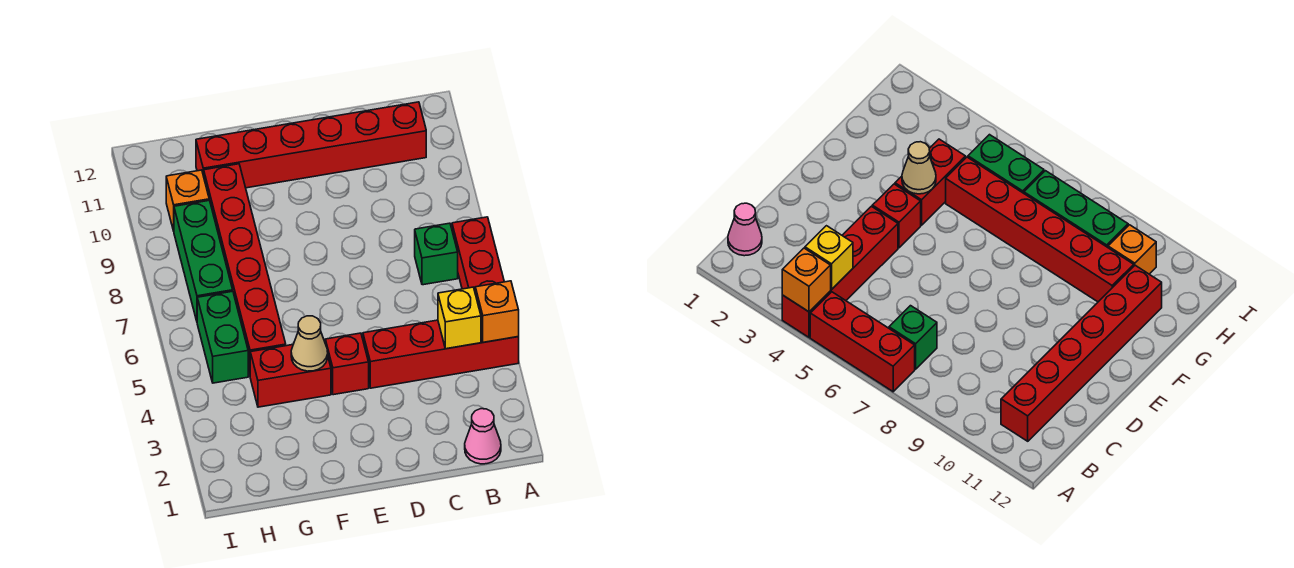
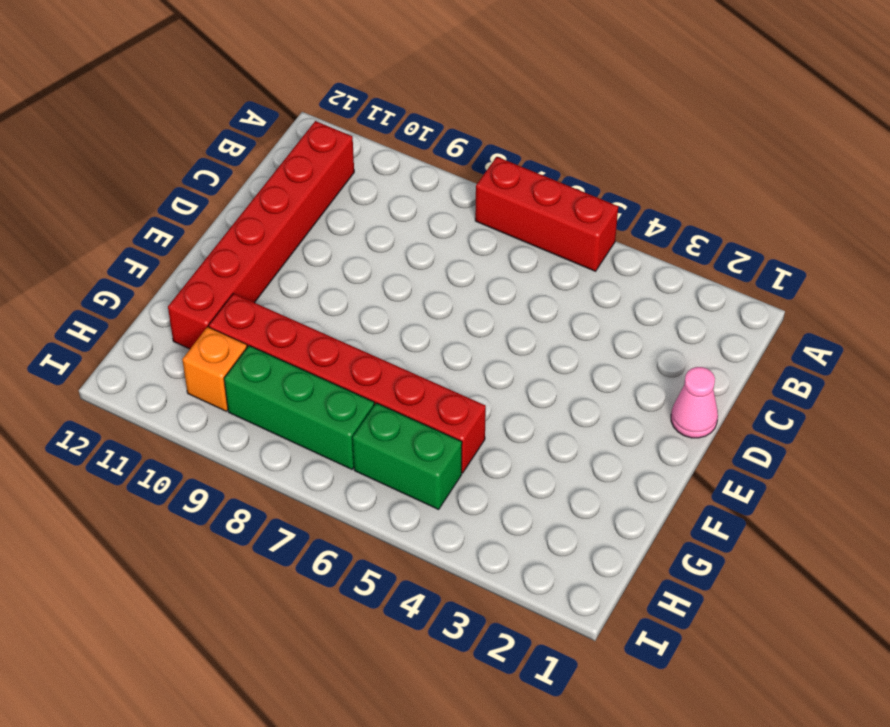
pink 1x1 cone [671,367,718,438] -> pink 1x1 cone moved to [465,409,501,464]
none -> red 1x4 brick [363,320,519,388]
none -> green 1x1 brick [415,223,458,285]
none -> red 1x1 brick [325,333,369,395]

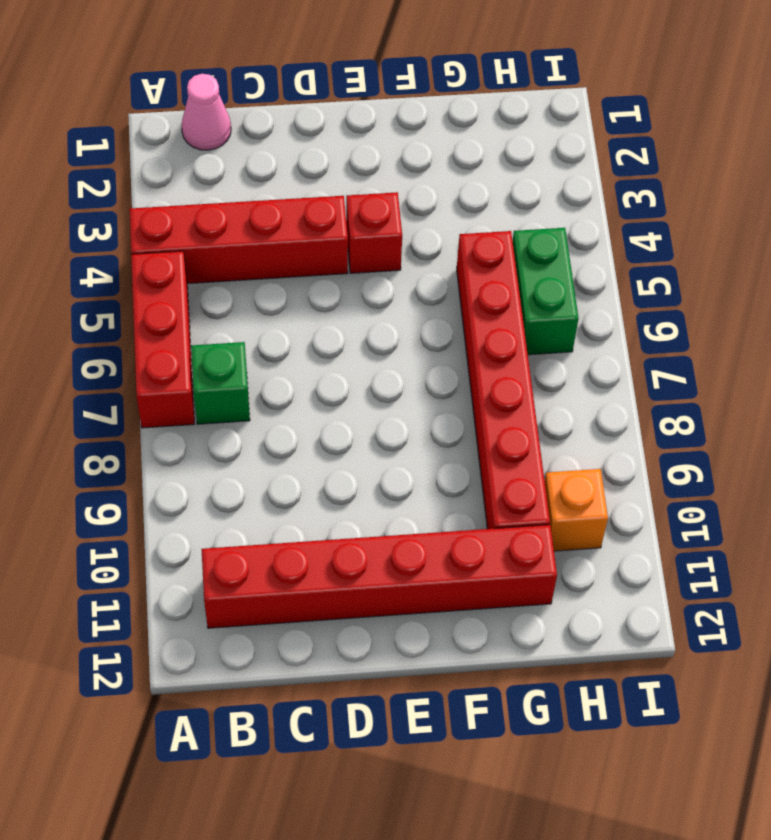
none -> red 1x2 brick [250,345,331,407]
none -> green 1x3 brick [174,200,233,321]
none -> orange 1x1 brick [475,281,519,342]

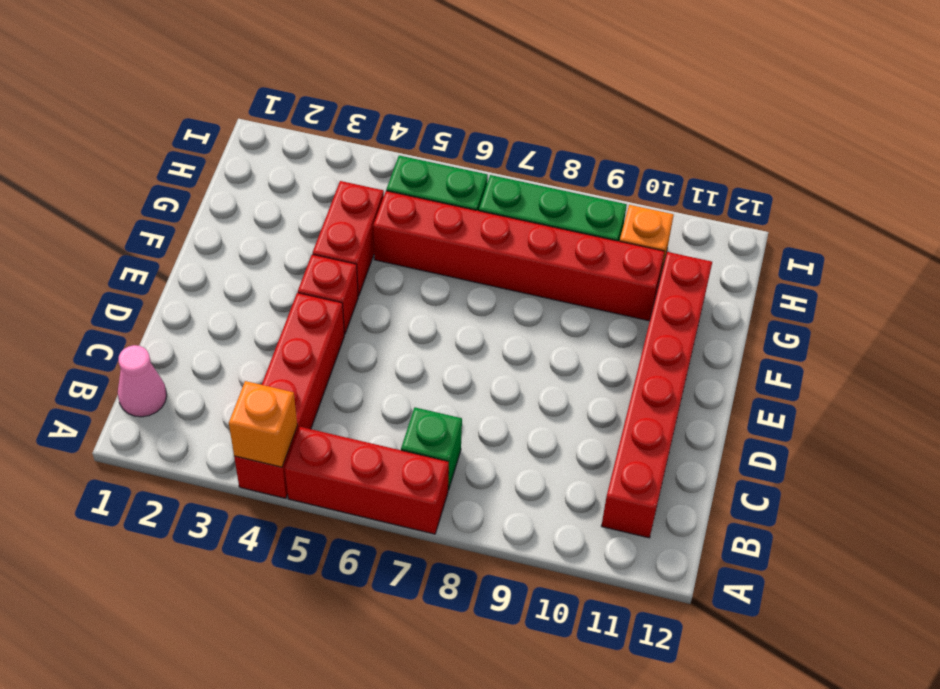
none -> yellow 1x1 brick [438,287,481,349]
none -> tan 1x1 cone [291,316,328,371]

